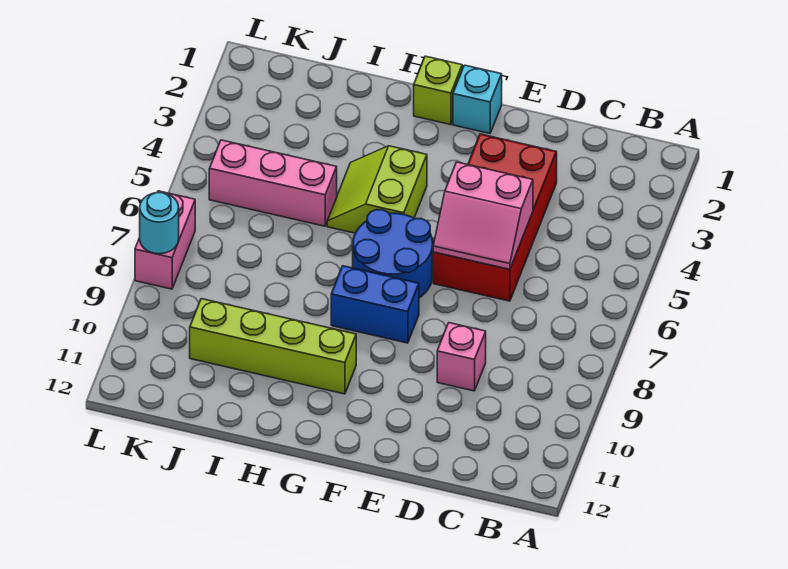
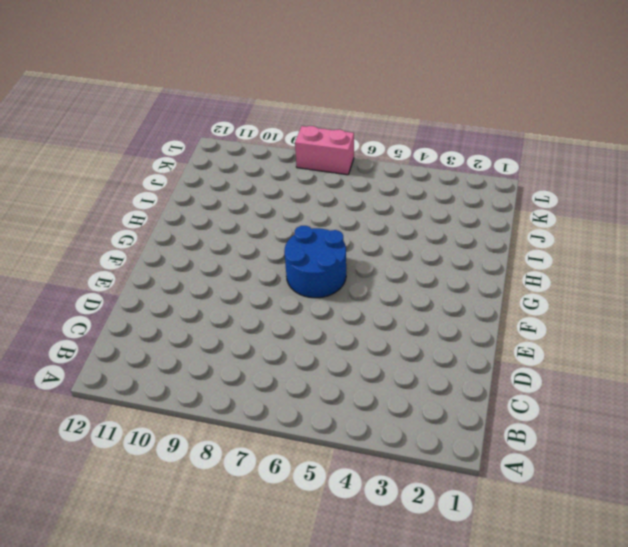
none -> red 2x4 brick [433,134,557,301]
none -> pink 1x1 brick [437,323,486,391]
none -> cyan 1x1 brick [453,65,502,134]

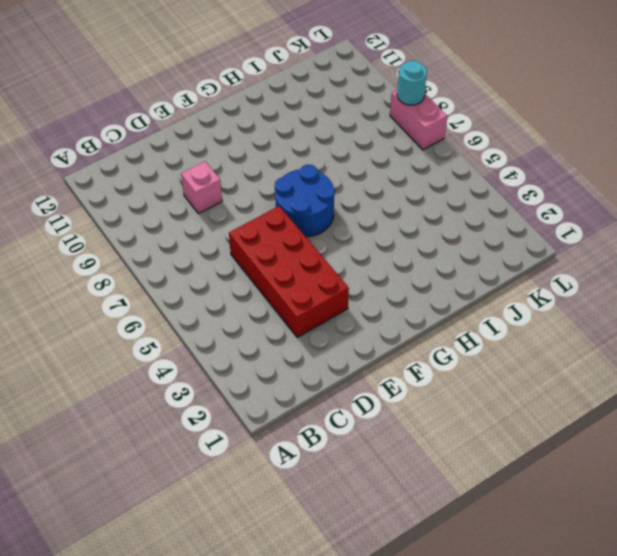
none -> cyan 1x1 brick [453,65,502,134]
none -> blue 1x2 brick [331,266,419,343]
none -> lime 1x1 brick [414,56,462,125]

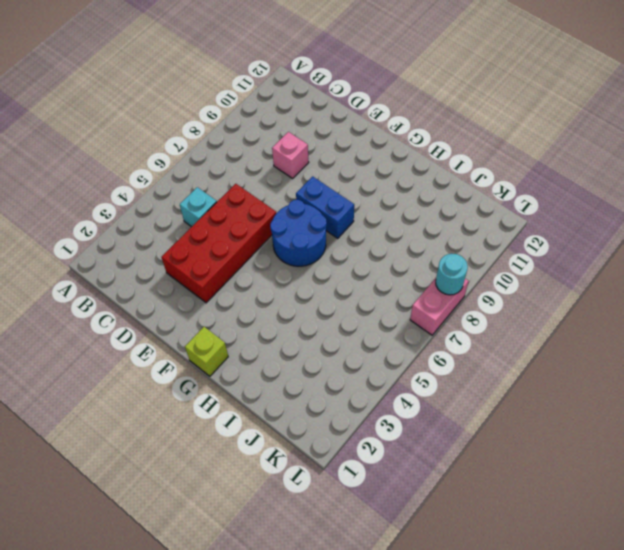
cyan 1x1 brick [180,187,217,227] -> cyan 1x1 brick moved to [453,65,502,134]
none -> lime 2x2 slope [327,146,427,233]
none -> lime 1x4 brick [190,299,356,394]
none -> pink 1x3 brick [209,140,337,226]

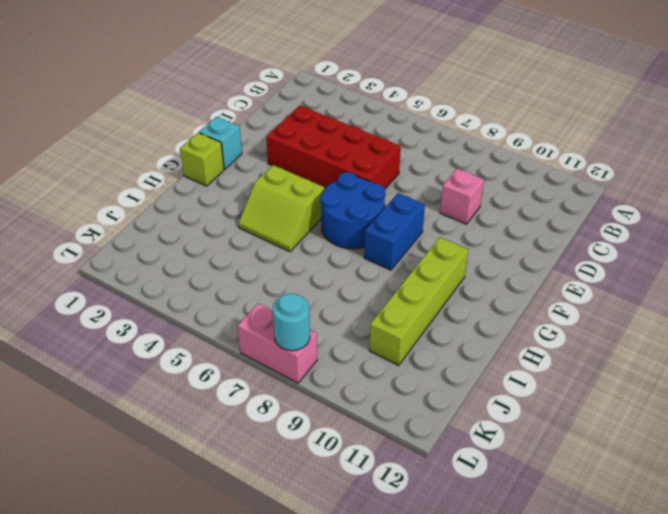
none -> pink 1x3 brick [209,140,337,226]
none -> pink 2x2 slope [433,162,533,269]

